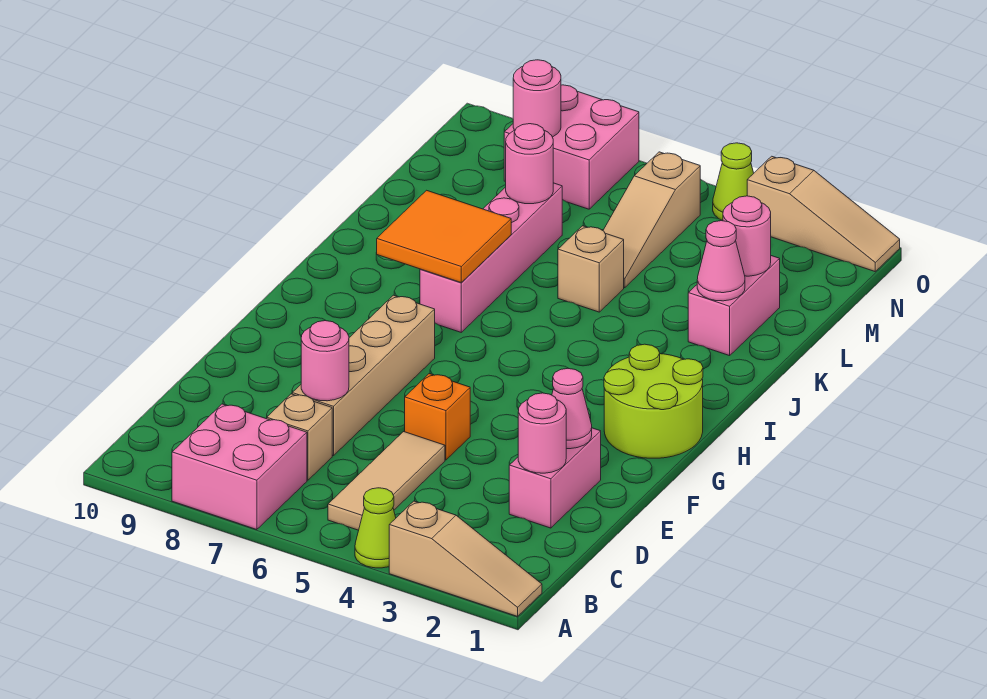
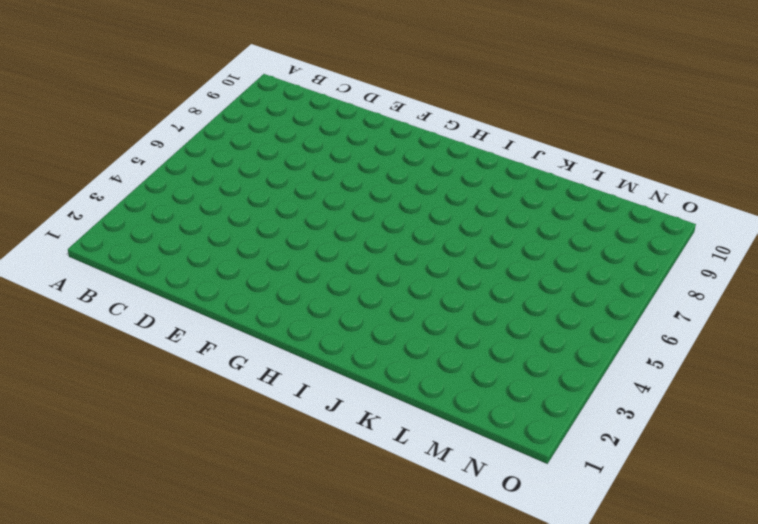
none -> tan 1x3 slope [389,501,542,616]
none -> lime 1x1 cone [355,488,396,568]
none -> pink 2x2 brick [172,404,307,530]

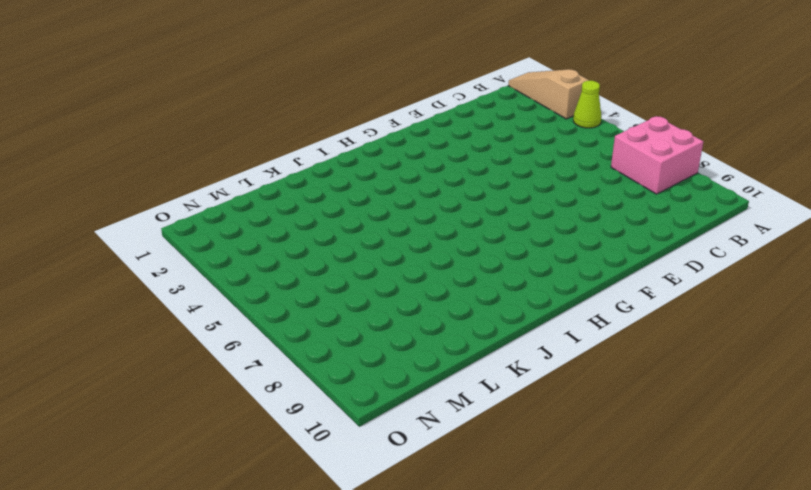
none -> tan 1x3 tile [328,432,445,530]
none -> tan 1x1 brick [267,394,332,480]
none -> pink 1x2 brick [509,428,601,528]

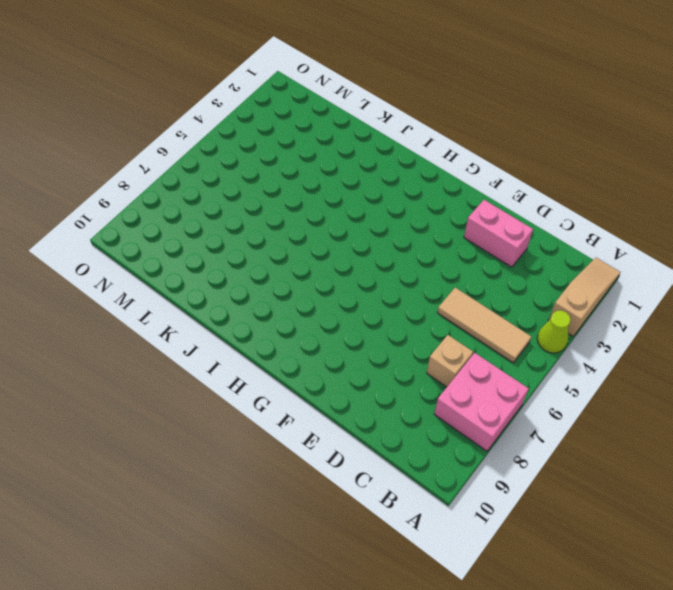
none -> tan 1x4 brick [292,295,435,456]
none -> orange 1x1 brick [405,374,470,460]
none -> lime 2x2 round brick [604,344,703,458]

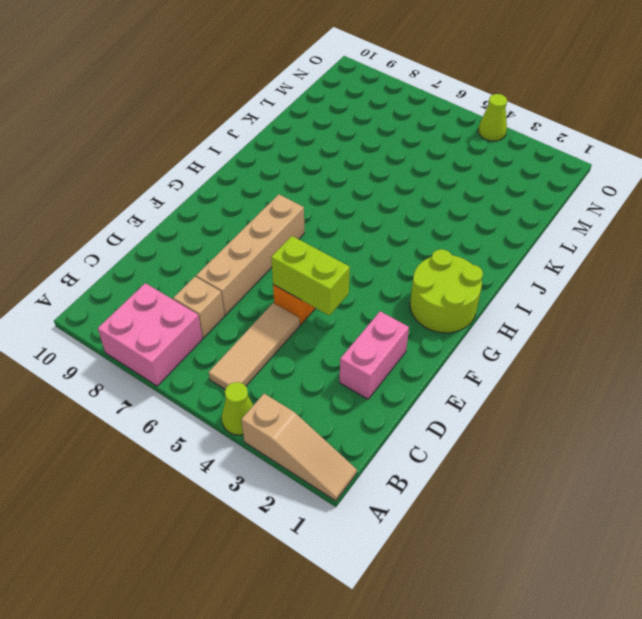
lime 1x2 brick [271,236,350,315] -> none
none -> pink 1x4 brick [420,183,562,332]
none -> pink 1x2 brick [688,256,780,356]
none -> tan 1x1 brick [558,226,624,312]

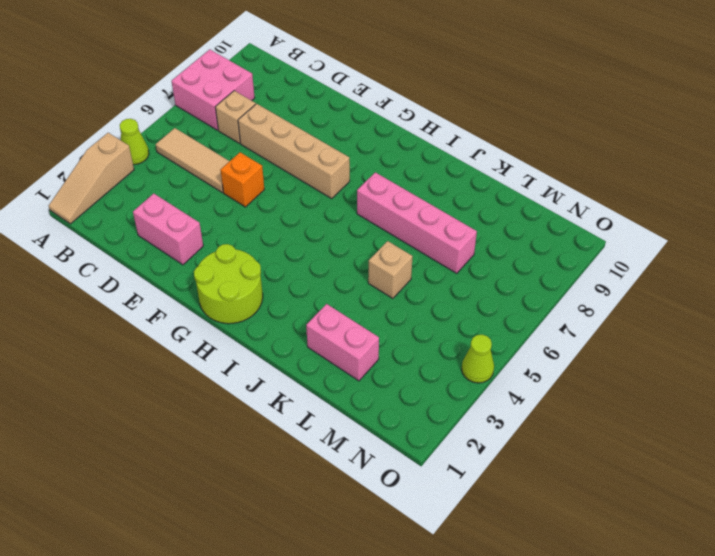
none -> tan 1x3 slope [603,152,700,288]
none -> pink 2x2 brick [504,85,639,209]
none -> tan 1x3 slope [747,156,900,271]

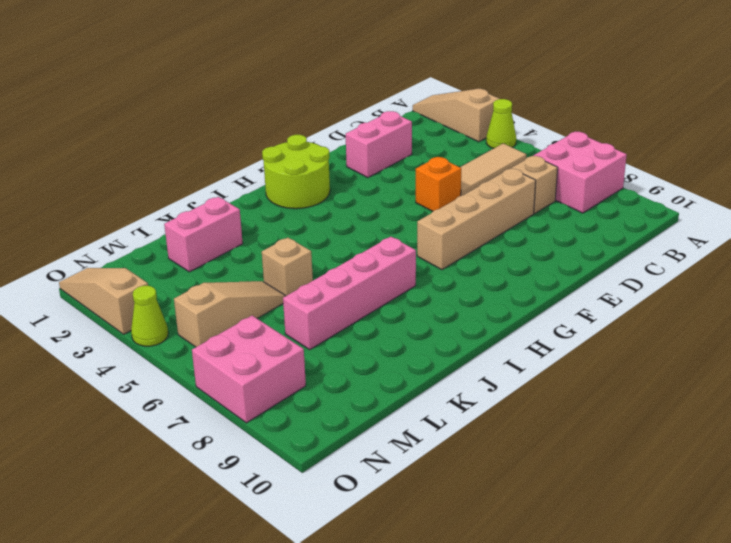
none -> pink 1x1 round brick [518,393,566,473]
none -> pink 1x1 round brick [301,321,349,401]
none -> pink 1x1 cone [552,368,592,449]

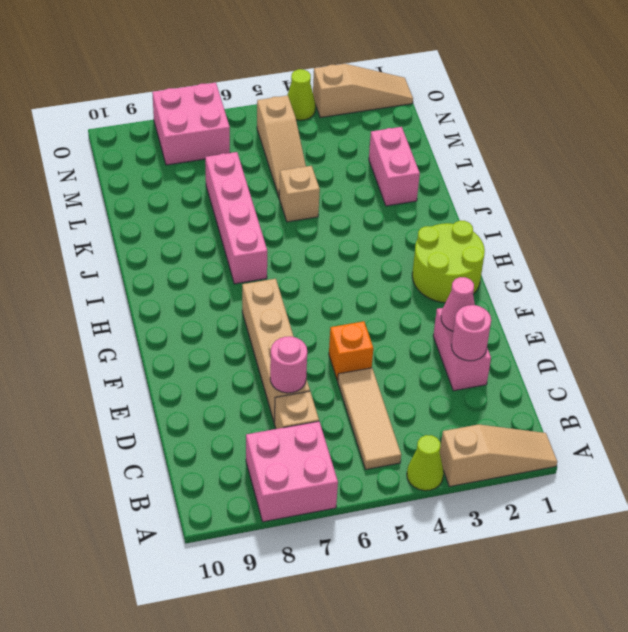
none -> orange 2x2 tile [377,190,511,282]
none -> pink 1x1 cone [697,221,745,301]
none -> pink 1x1 round brick [723,196,771,276]

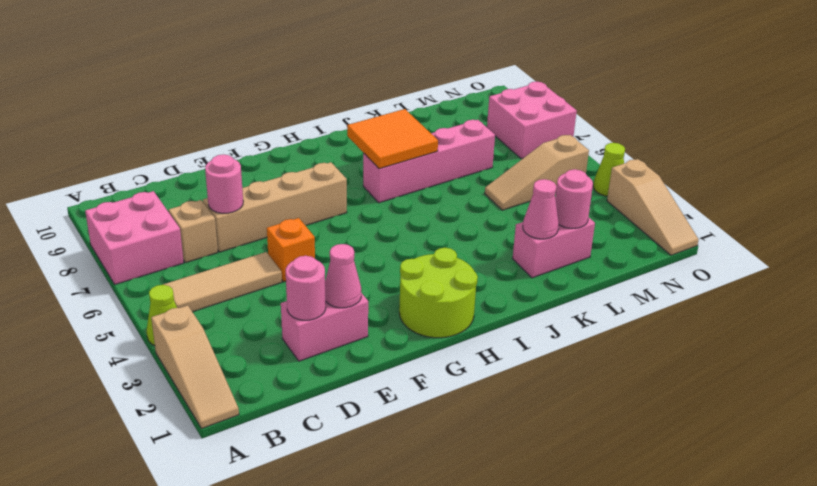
none -> tan 1x1 brick [558,226,624,312]
none -> pink 1x1 round brick [506,124,553,204]
none -> pink 1x1 round brick [513,60,561,137]

